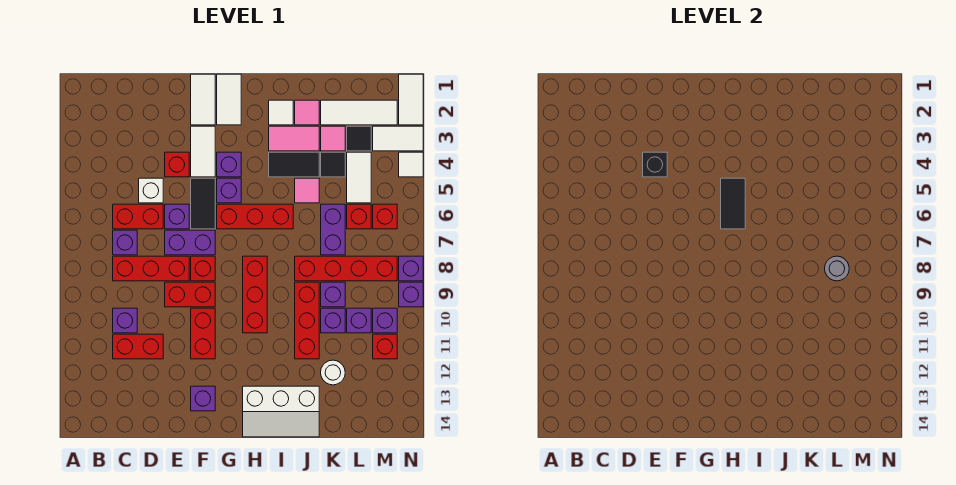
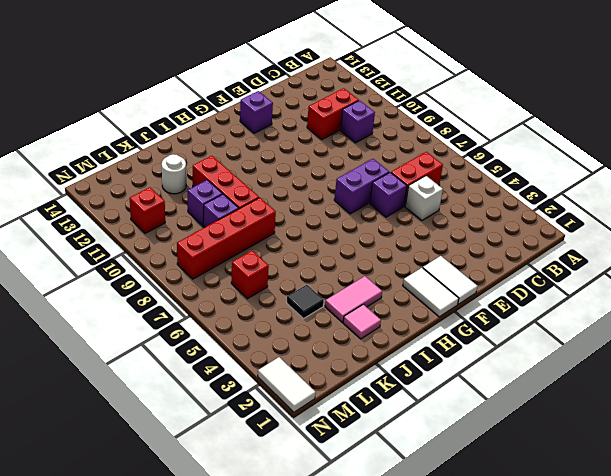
none -> purple 1x1 brick [113,230,137,255]
none -> red 1x3 brick [113,256,189,281]
none -> red 1x1 brick [165,152,189,177]
none -> red 1x2 brick [165,282,215,307]

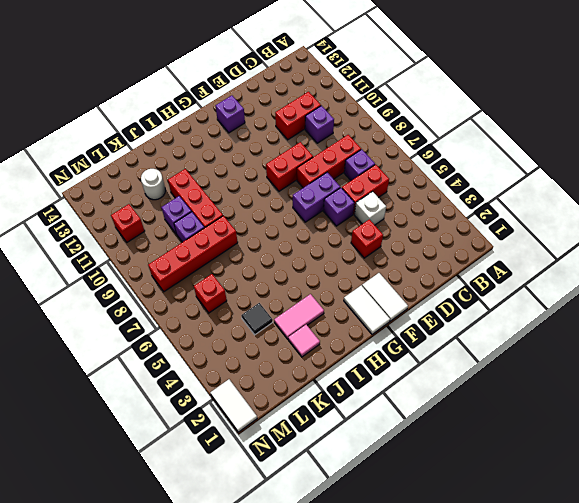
none -> white 1x2 tile [191,126,215,177]
none -> black 1x2 tile [191,178,215,229]
none -> red 1x1 brick [191,256,215,281]
none -> red 1x2 brick [191,308,215,359]

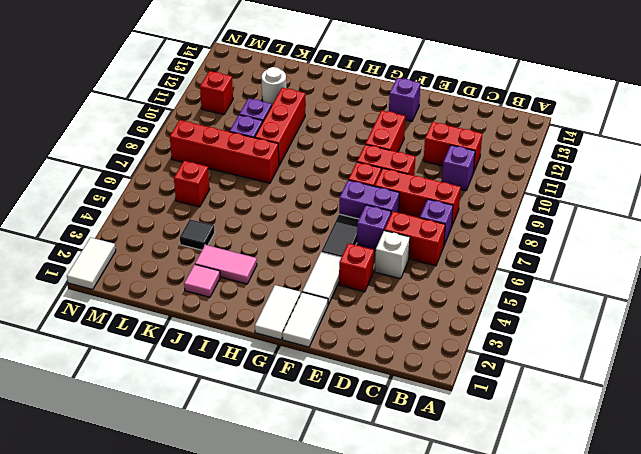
none -> purple 1x1 brick [217,152,241,177]
none -> purple 1x1 brick [217,178,241,203]
none -> red 1x3 brick [217,204,293,229]
none -> red 1x3 brick [243,256,267,333]

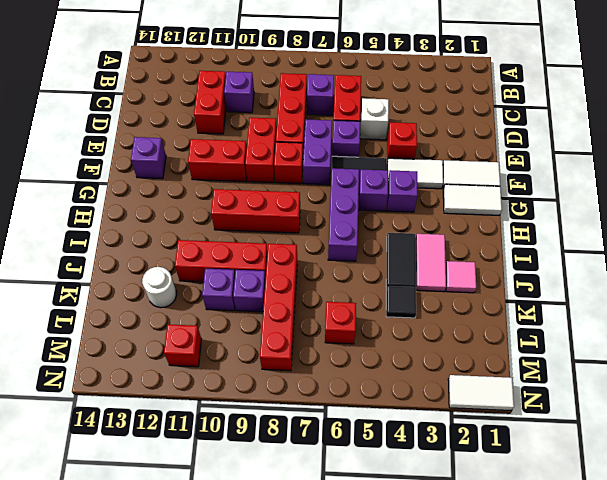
purple 1x3 brick [328,168,359,261] -> red 1x3 brick [217,204,293,229]
none -> white 2x3 slope [243,386,319,437]
none -> white 1x1 tile [269,100,293,125]
none -> pink 1x1 tile [295,178,319,203]
none -> white 1x3 tile [321,100,397,125]

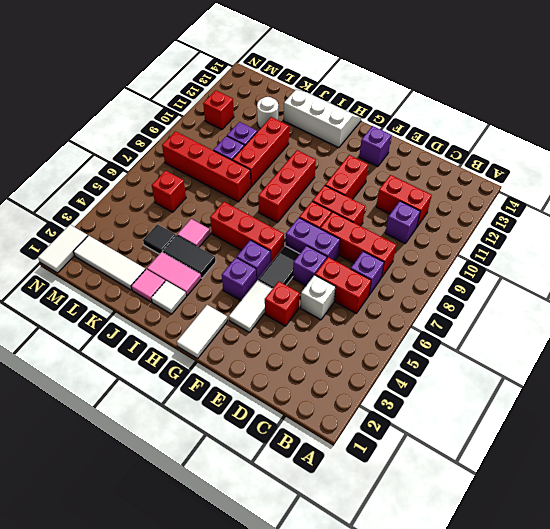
none -> white 1x2 tile [191,74,215,125]
none -> pink 1x1 tile [321,126,345,151]
none -> purple 1x2 brick [321,204,345,255]
none -> black 1x1 tile [347,126,371,151]

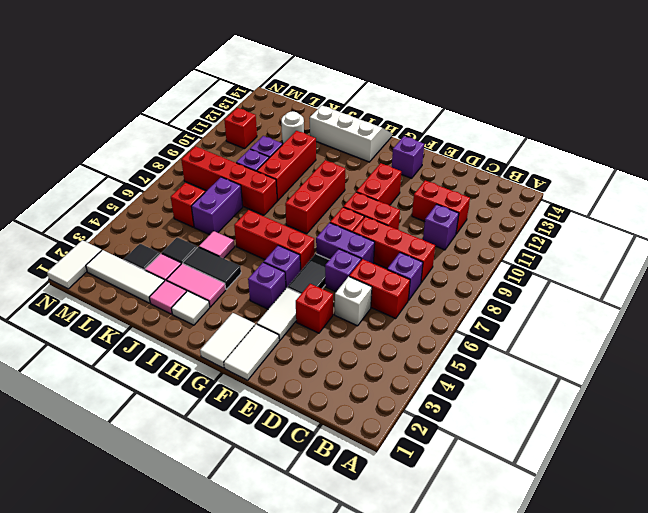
none -> white 1x2 tile [347,152,371,203]
none -> purple 1x1 brick [347,308,371,333]
none -> white 1x2 tile [373,126,423,151]
none -> red 1x1 brick [373,204,397,229]

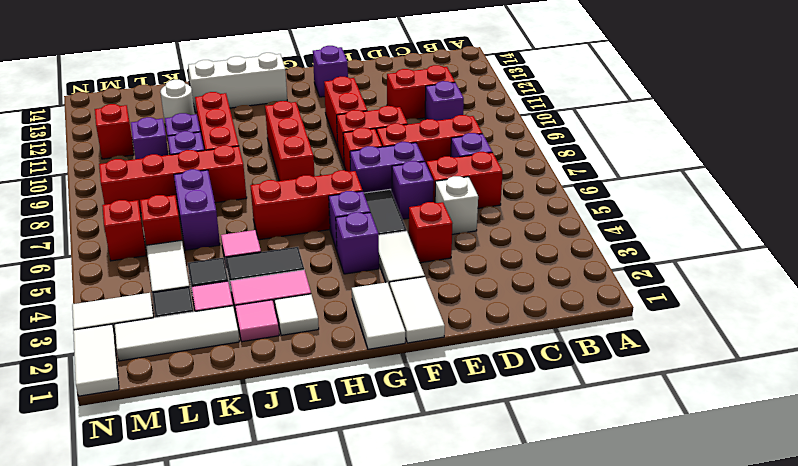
none -> purple 1x1 brick [373,308,397,333]
none -> white 1x1 tile [399,152,423,177]
none -> purple 1x1 brick [399,256,423,281]
none -> purple 1x1 brick [399,282,423,307]

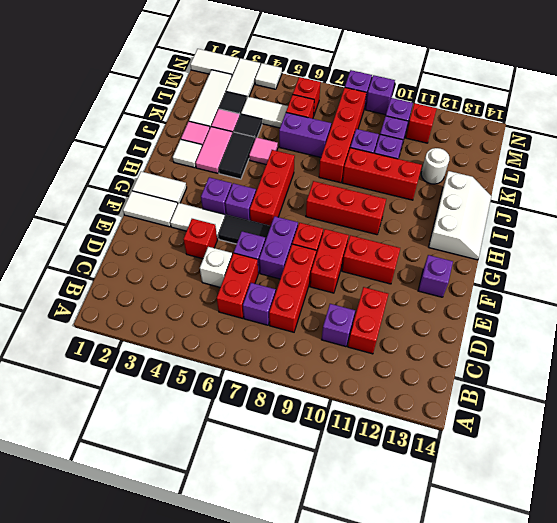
none -> black 1x1 brick [643,152,667,177]
none -> black 1x2 tile [721,178,745,229]
none -> grey 1x1 round brick [825,256,849,281]

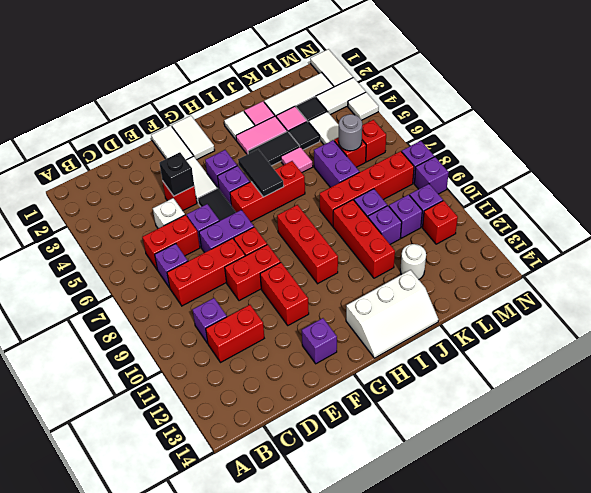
grey 1x1 round brick [339,114,362,151] -> grey 1x1 round brick moved to [825,256,849,281]

